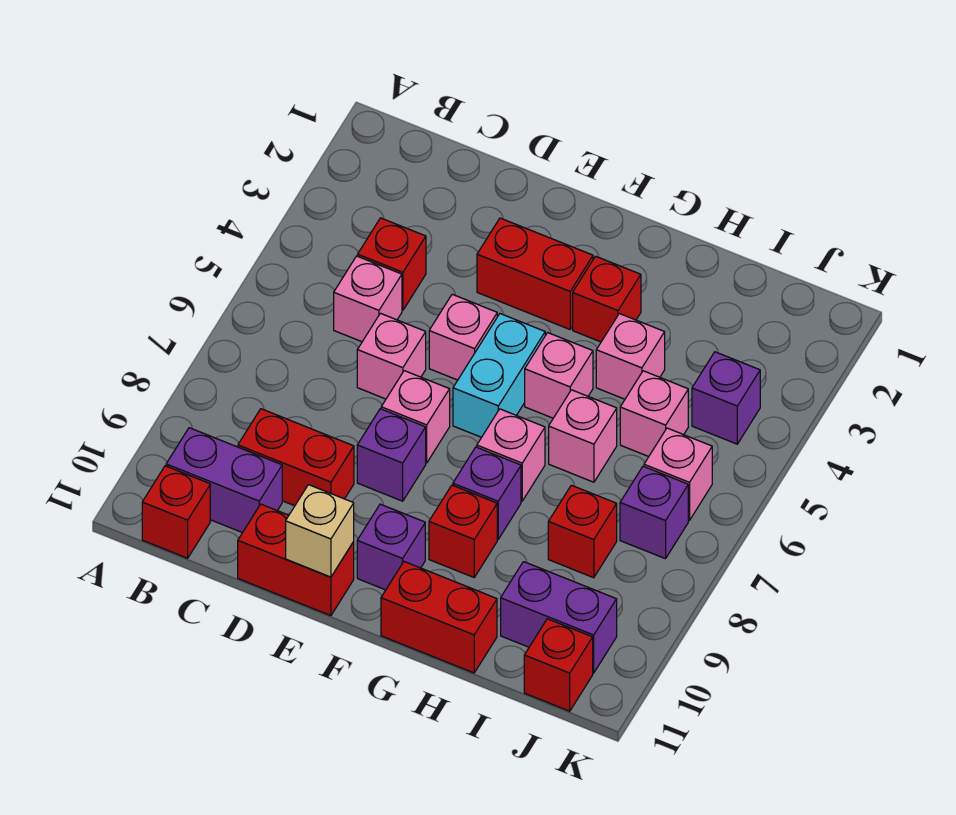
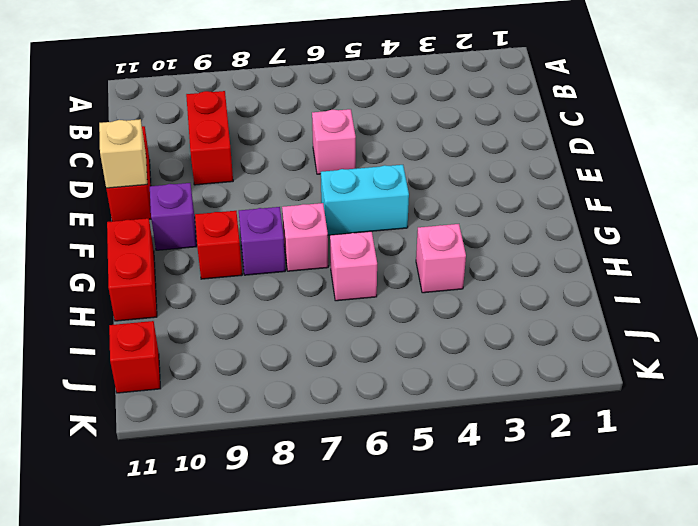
none -> purple 1x2 brick [166,428,282,533]
none -> red 1x1 brick [142,466,210,558]
none -> red 1x1 brick [358,218,426,310]

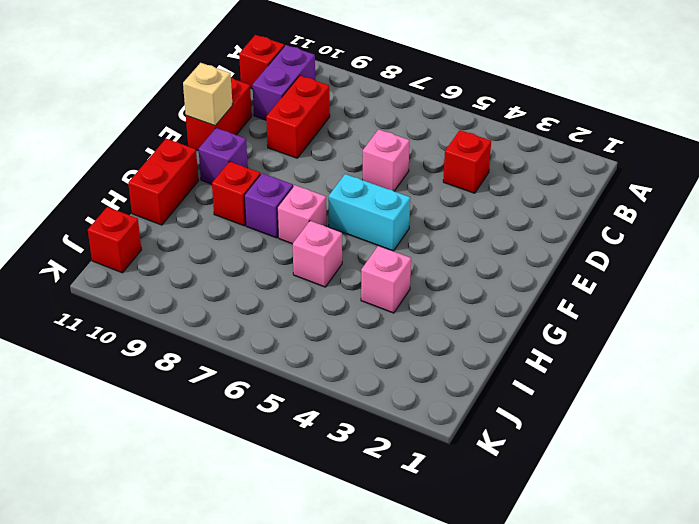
none -> pink 1x1 brick [334,256,402,342]
none -> red 1x2 brick [477,218,593,329]
none -> pink 1x1 brick [429,294,497,380]

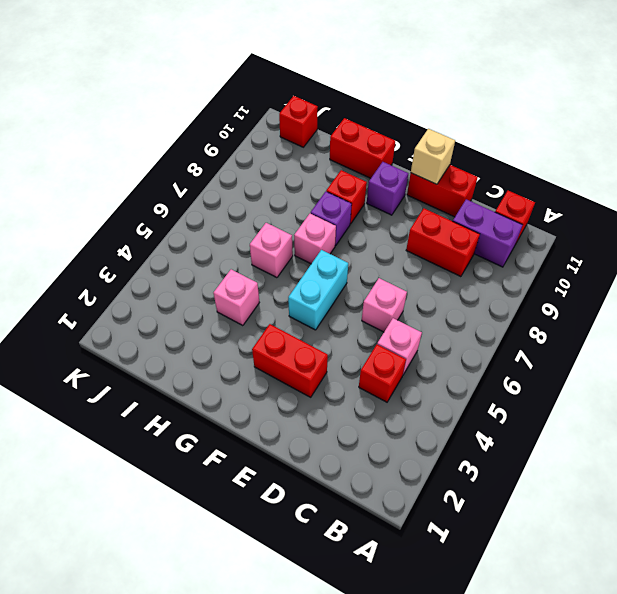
none -> pink 1x1 brick [429,294,497,380]
none -> pink 1x1 brick [381,371,450,463]
none -> purple 1x1 brick [357,409,426,501]

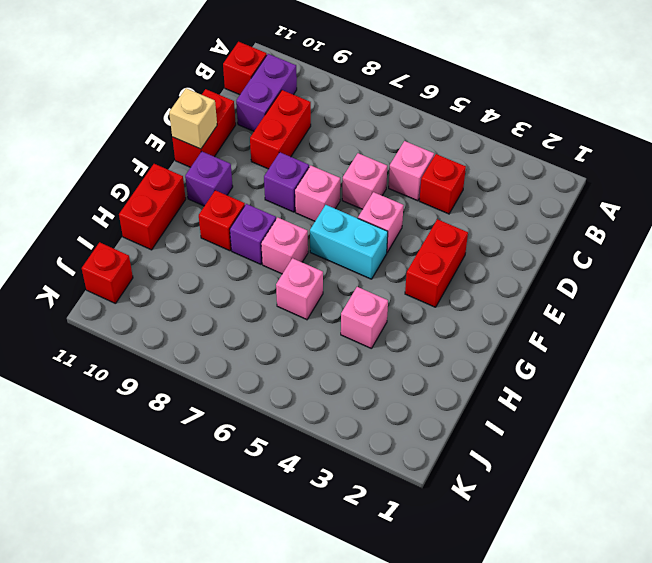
none -> red 1x1 brick [573,256,641,342]
none -> pink 1x1 brick [525,333,593,418]
none -> pink 1x1 brick [620,371,688,457]

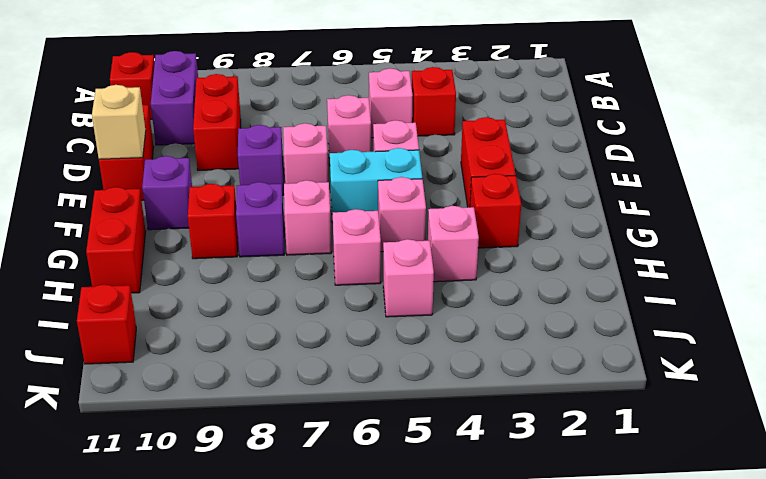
none -> red 1x1 brick [548,485,617,578]
none -> purple 1x2 brick [501,562,617,673]
none -> purple 1x1 brick [692,352,760,444]

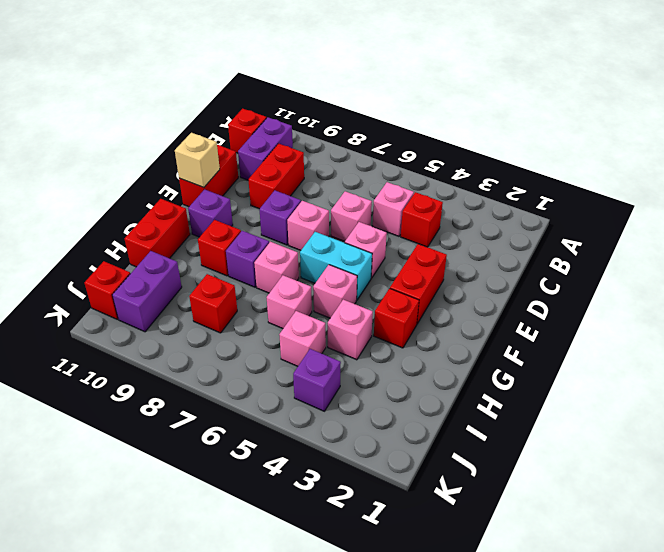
none -> pink 1x1 brick [644,428,712,521]
none -> purple 1x1 brick [620,466,688,559]

